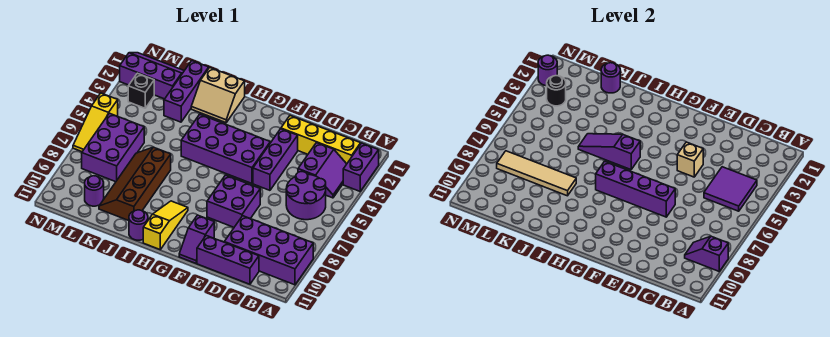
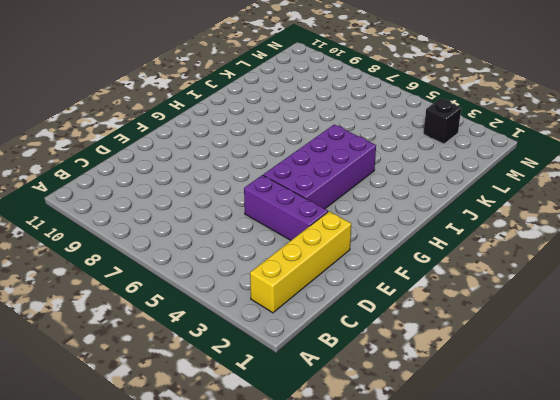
none -> purple 1x2 brick [343,143,379,191]
none -> purple 2x4 brick [225,216,313,285]
none -> purple 2x2 slope [298,143,346,198]

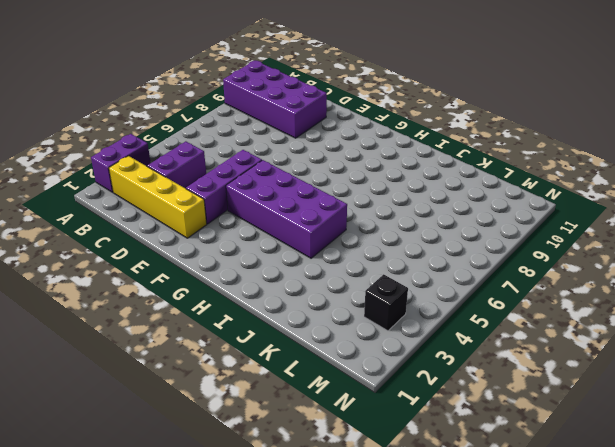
none -> purple 2x2 round brick [286,172,326,220]
none -> purple 1x3 brick [197,236,259,284]
none -> purple 2x2 brick [207,175,260,227]

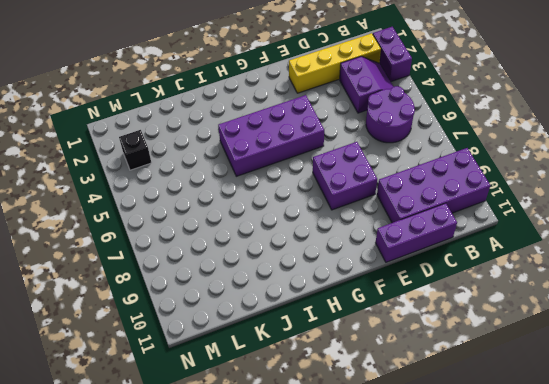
none -> purple 1x3 brick [253,129,298,190]
none -> purple 1x2 slope [179,215,214,264]
none -> yellow 1x3 slope [143,201,188,249]

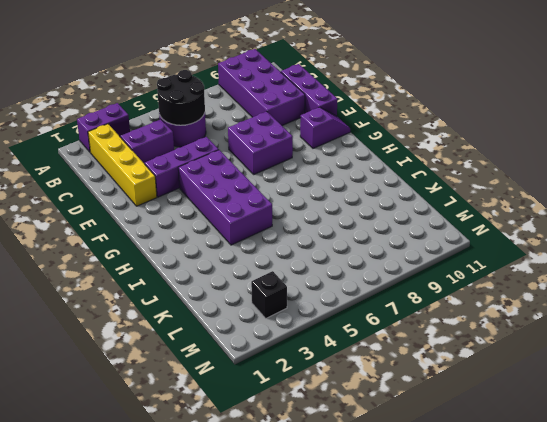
black 2x2 round brick [157,70,205,125] -> purple 2x2 tile [704,167,757,211]
none -> yellow 1x3 slope [143,201,188,249]
none -> tan 2x2 slope [191,68,245,123]
none -> purple 1x1 round brick [129,210,148,240]

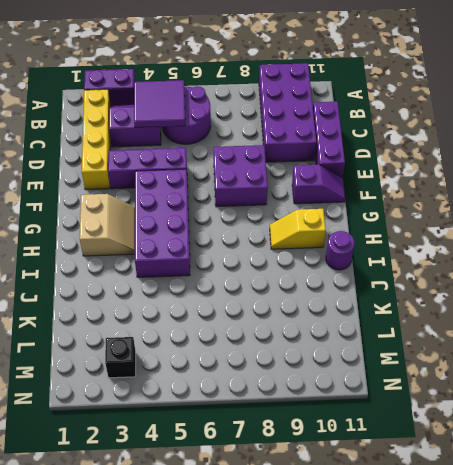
tan 2x2 slope [80,194,135,256] -> tan 2x2 slope moved to [191,68,245,123]
yellow 1x2 slope [270,209,326,249] -> yellow 1x3 slope [143,201,188,249]
none -> brown 2x4 slope [99,147,171,221]
none -> purple 1x3 brick [164,61,209,122]
none -> purple 2x3 slope [120,53,184,99]

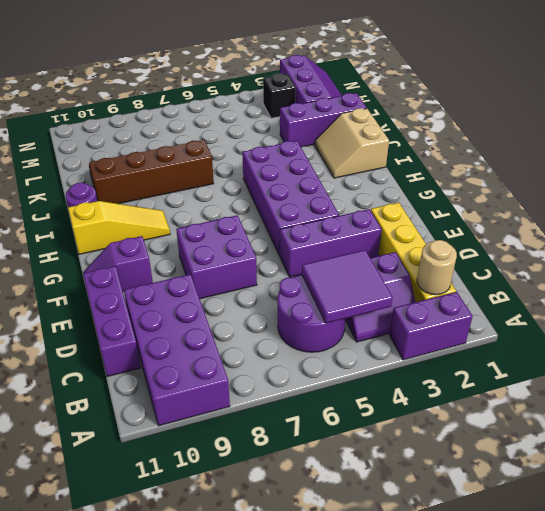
tan 1x1 round brick [417,240,457,295] -> none
none -> purple 2x3 brick [82,113,144,182]
none -> purple 1x1 round brick [85,176,104,206]
none -> yellow 1x3 slope [73,93,118,152]

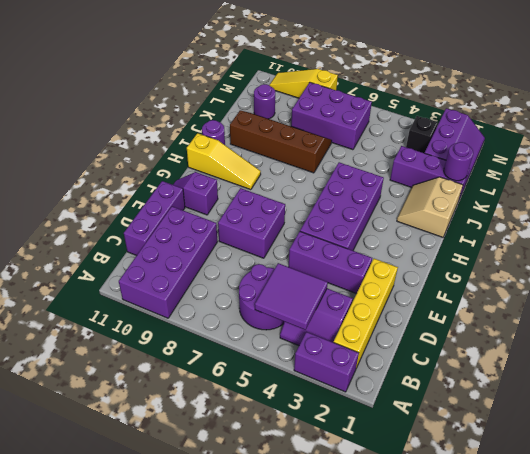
yellow 1x3 slope [269,69,338,98] -> yellow 1x3 slope moved to [73,93,118,152]
none -> purple 1x2 slope [685,236,728,271]
none -> tan 1x1 brick [677,142,703,177]
none -> purple 1x4 brick [596,161,675,217]

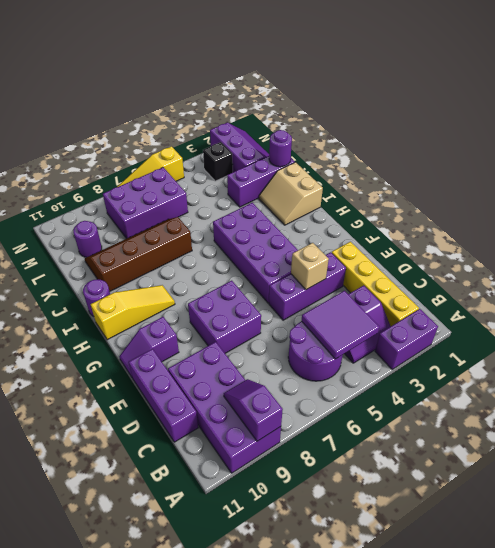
none -> purple 1x4 brick [596,161,675,217]
none -> purple 1x3 slope [578,134,640,170]
none -> tan 1x4 tile [497,151,576,196]

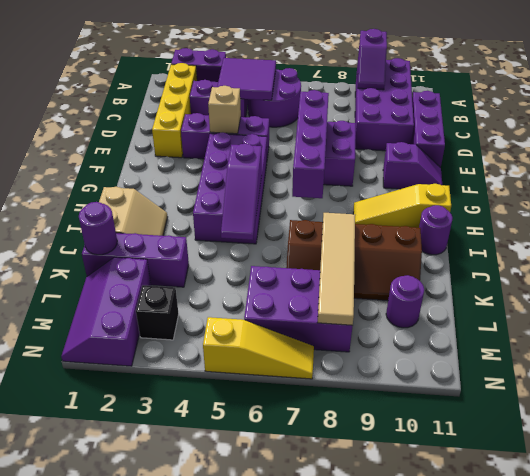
none -> black 1x1 round brick [547,76,566,106]
none -> purple 1x1 round brick [538,55,557,86]

